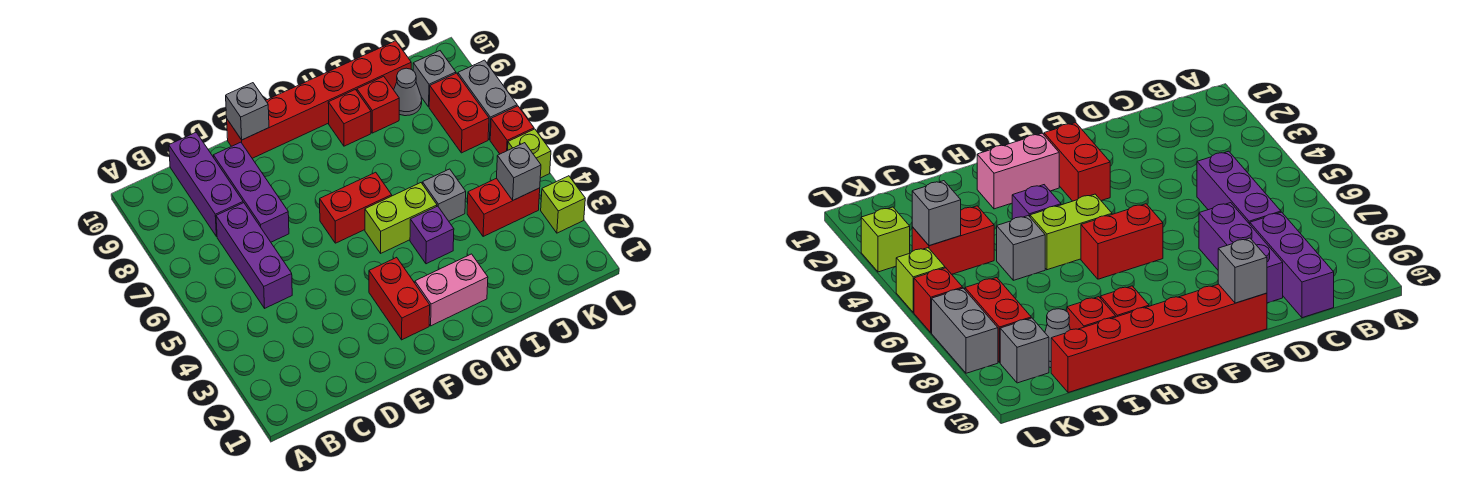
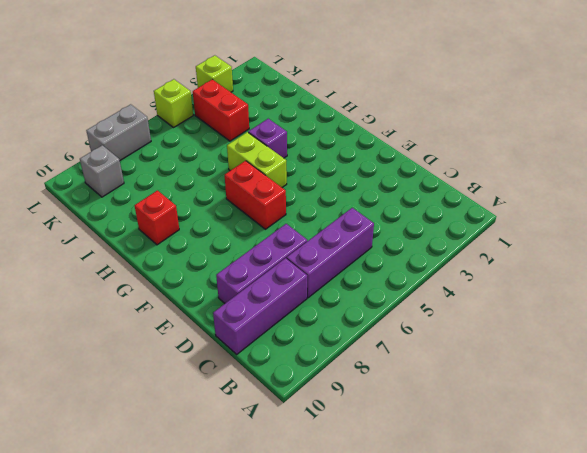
none -> red 1x6 brick [227,41,411,158]
none -> red 1x2 brick [369,257,430,340]
none -> pink 1x2 brick [415,254,488,326]

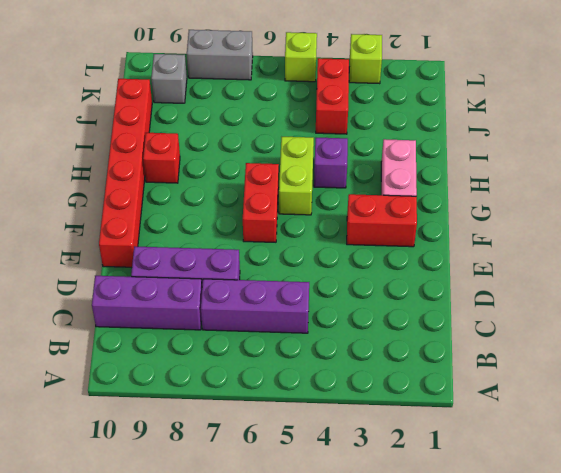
none -> grey 1x1 brick [423,169,466,221]
none -> red 1x1 brick [357,76,399,133]
none -> grey 1x1 cone [394,68,422,116]

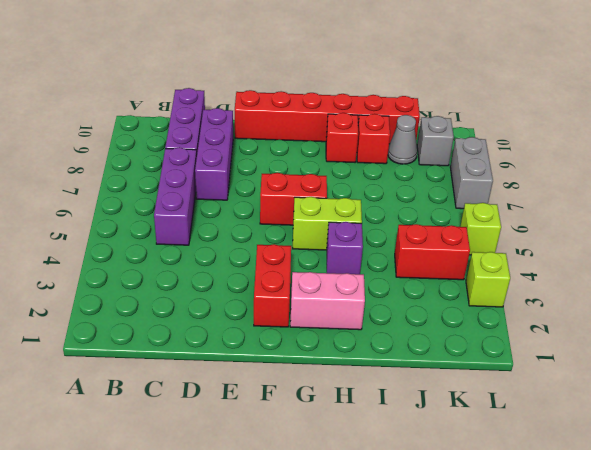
none -> grey 1x1 brick [423,169,466,221]
none -> red 1x2 brick [429,73,489,153]
none -> red 1x1 brick [490,106,534,154]

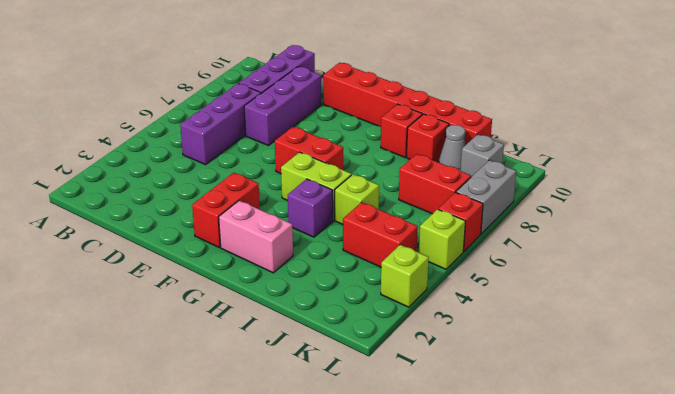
lime 1x1 brick [335,174,379,224] -> grey 1x1 brick [423,169,466,221]
red 1x2 brick [399,154,471,214] -> red 1x2 brick turned to [429,73,489,153]
none -> grey 1x1 brick [226,83,269,140]
none -> grey 1x1 brick [497,143,541,200]

